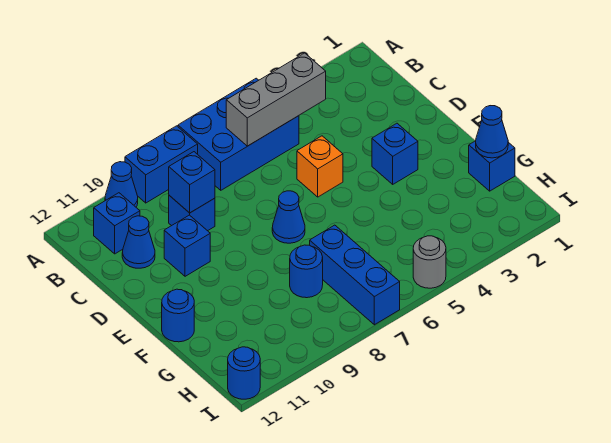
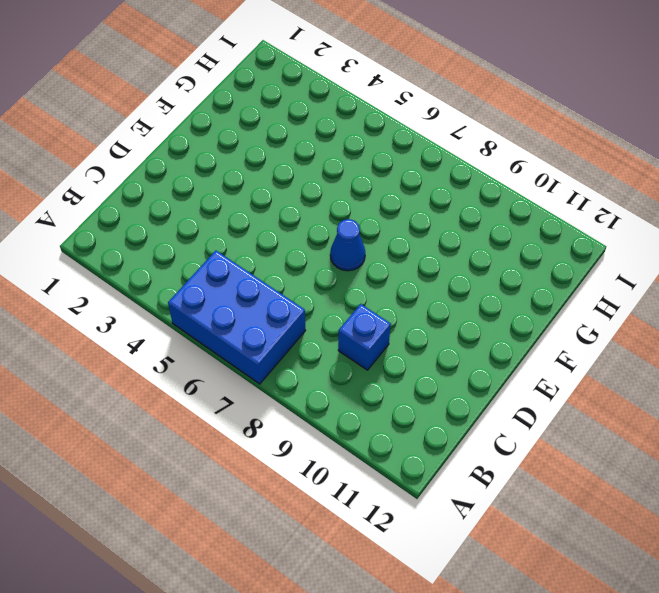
none -> blue 1x2 brick [125,126,198,203]
none -> blue 1x1 cone [105,162,138,207]
none -> blue 1x1 brick [94,193,140,254]

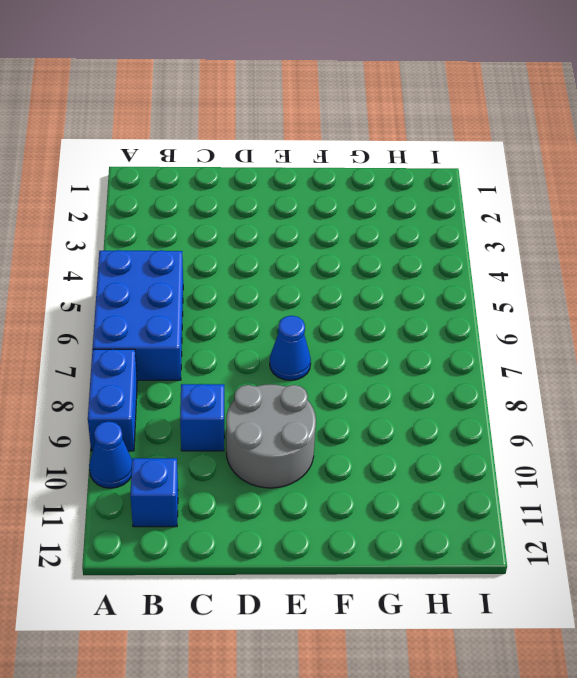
grey 2x2 round brick [226,384,316,488] -> blue 1x1 brick [164,215,210,276]
none -> blue 1x1 cone [122,216,155,268]
none -> orange 1x1 brick [297,136,343,197]
none -> blue 1x1 brick [372,123,418,184]

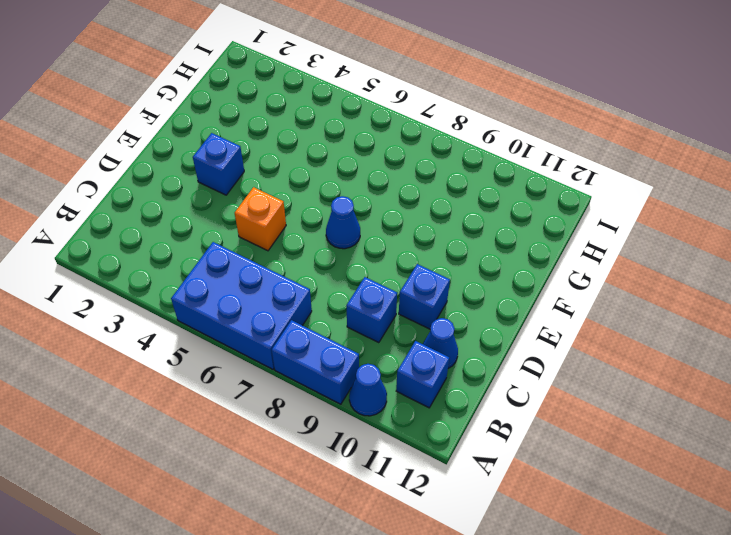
none -> blue 1x1 round brick [162,289,194,342]
none -> blue 1x1 brick [469,141,515,191]
none -> blue 1x3 brick [310,225,400,325]

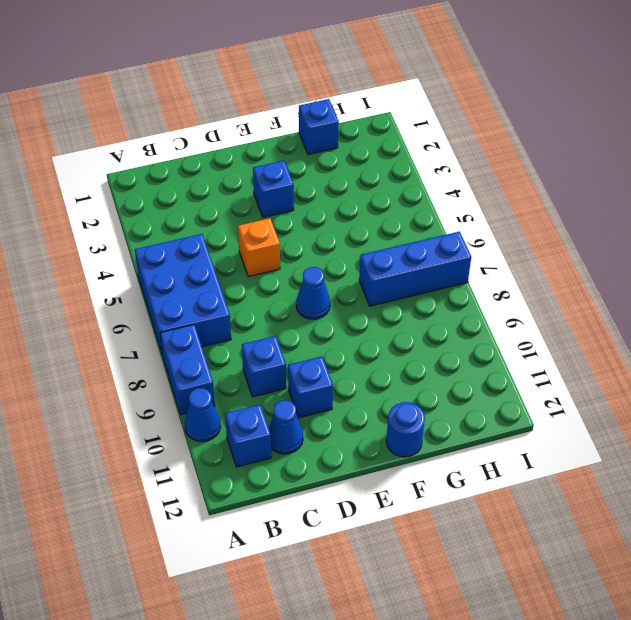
none -> blue 1x1 round brick [290,245,323,298]
none -> grey 1x1 round brick [413,236,446,288]
none -> blue 1x1 round brick [228,347,260,399]

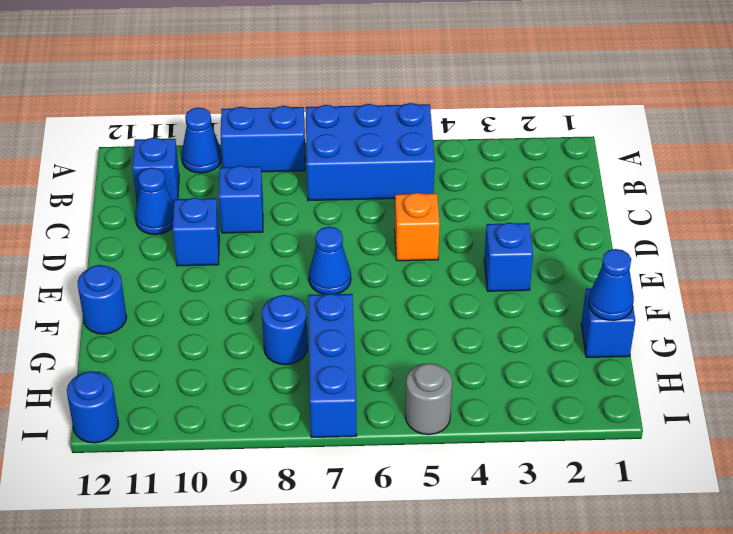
none -> grey 1x3 brick [226,53,326,146]
none -> blue 1x1 brick [169,152,215,213]

